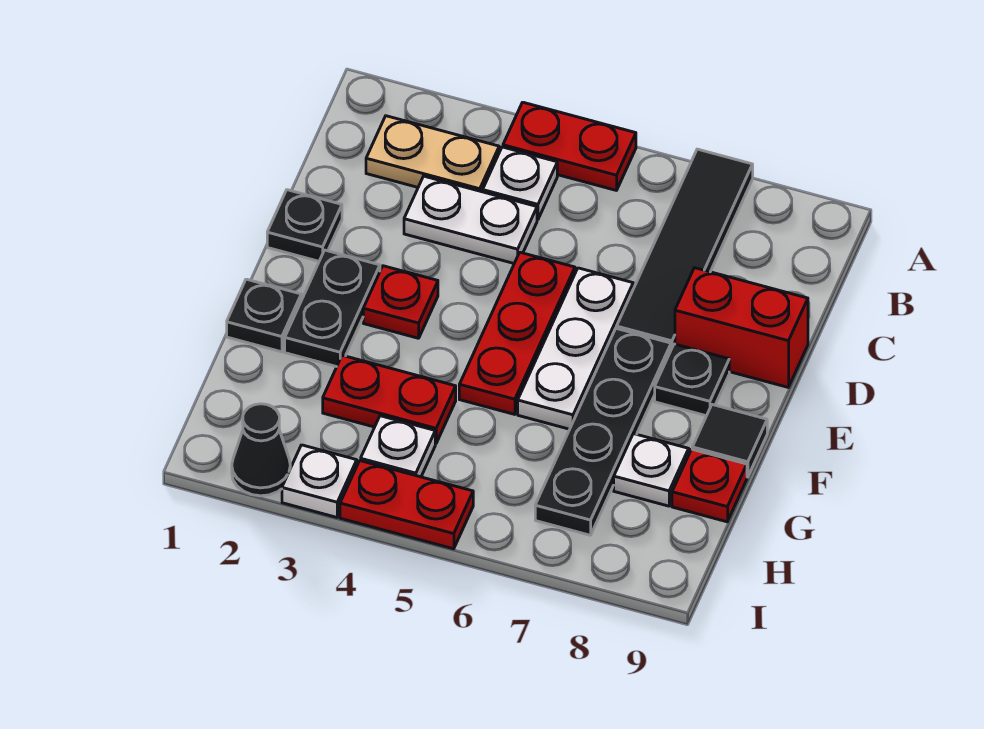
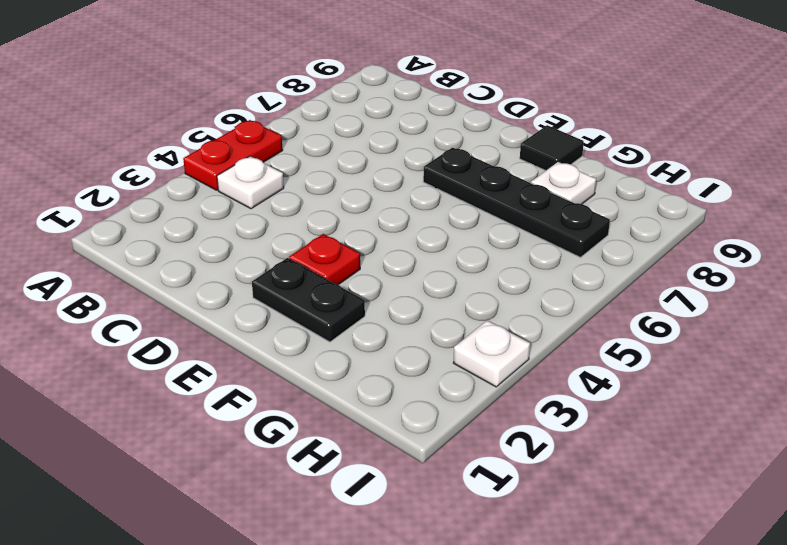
none -> black 1x4 tile [617,149,753,349]
none -> tan 1x2 plate [366,116,499,192]
none -> white 1x2 plate [404,176,537,263]

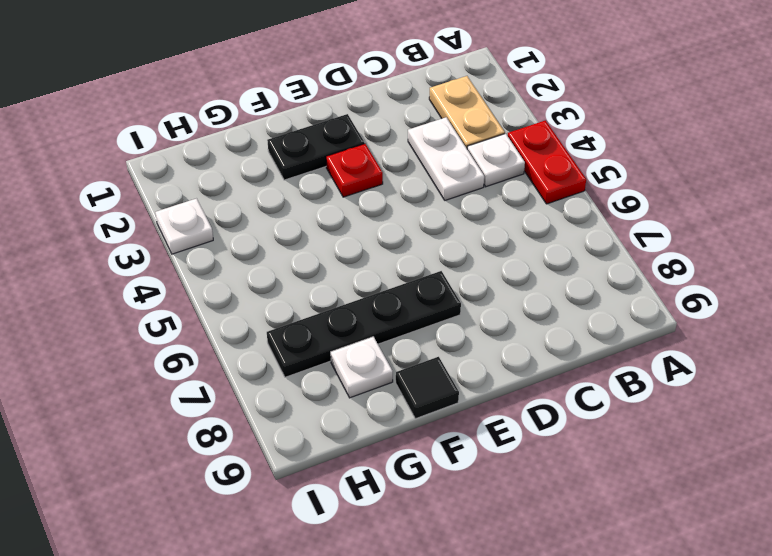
none -> black 1x4 tile [617,149,753,349]
none -> black 1x1 plate [267,190,342,261]
none -> red 1x3 plate [459,252,575,414]

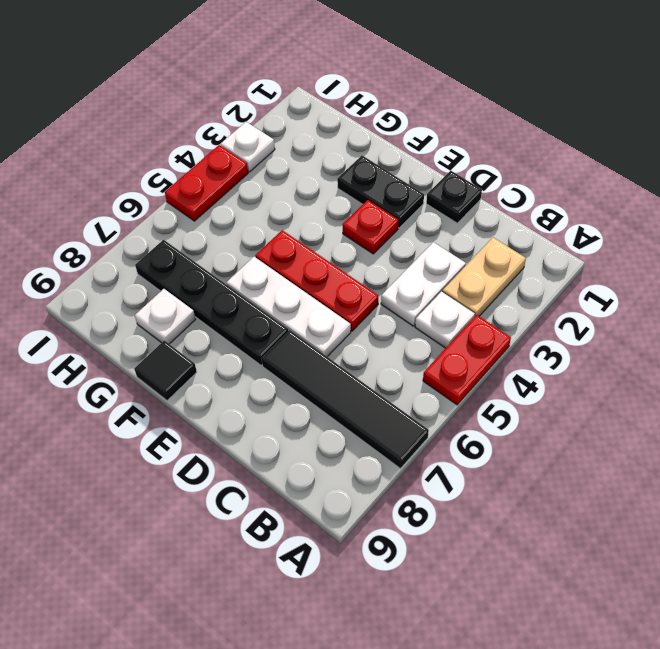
none -> red 1x2 brick [675,268,808,387]
none -> black 1x1 plate [655,344,729,416]
none -> black 1x1 plate [227,279,301,352]

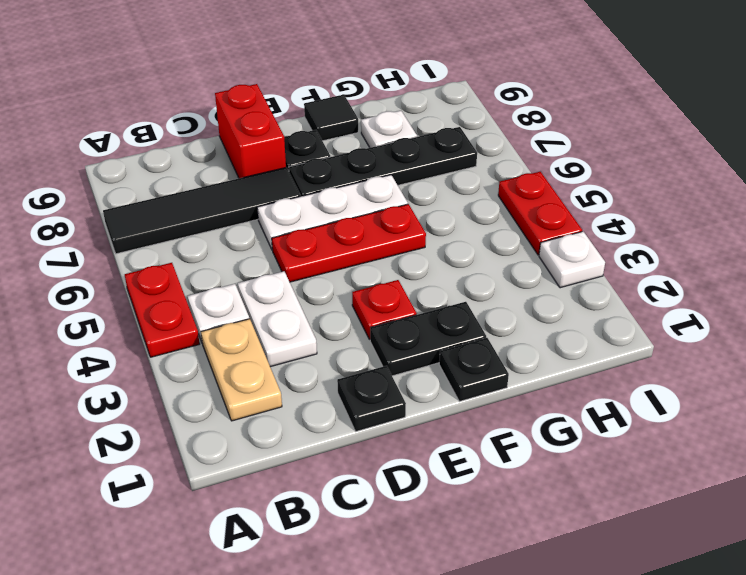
none -> red 1x2 plate [323,355,456,444]
none -> red 1x1 plate [672,449,747,522]
none -> white 1x1 plate [361,416,435,477]

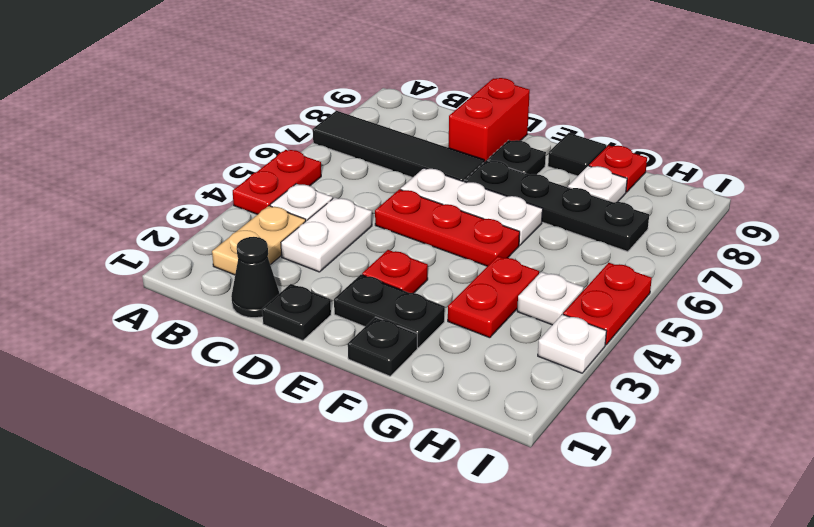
black 1x1 cone [231,237,279,318] -> black 1x1 cone moved to [232,404,290,496]

